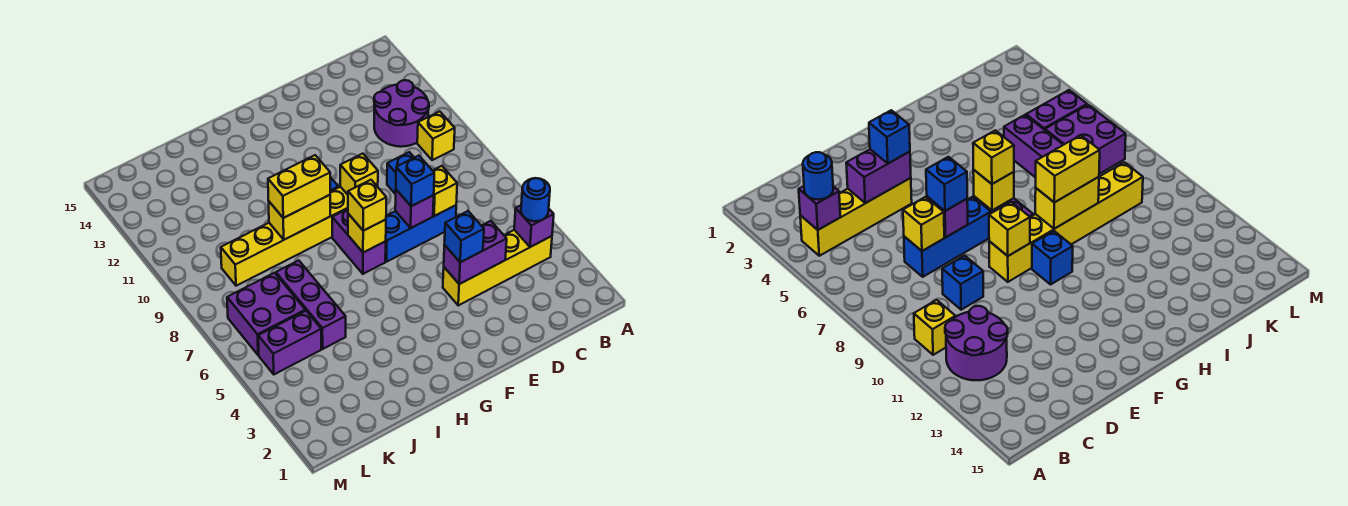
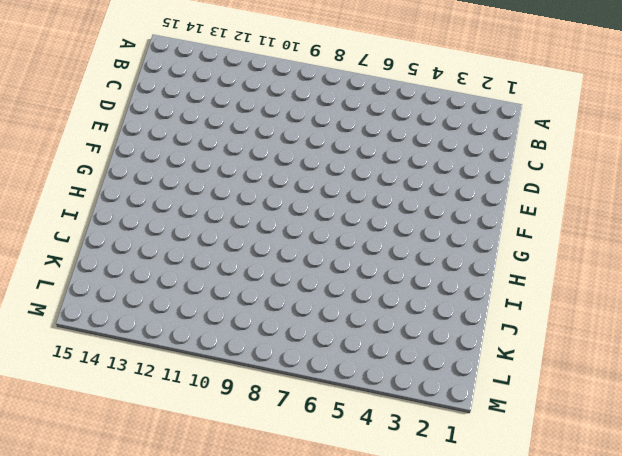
none -> yellow 1x4 brick [443,230,552,305]
none -> yellow 1x1 brick [417,111,455,160]
none -> purple 2x2 round brick [374,80,429,147]

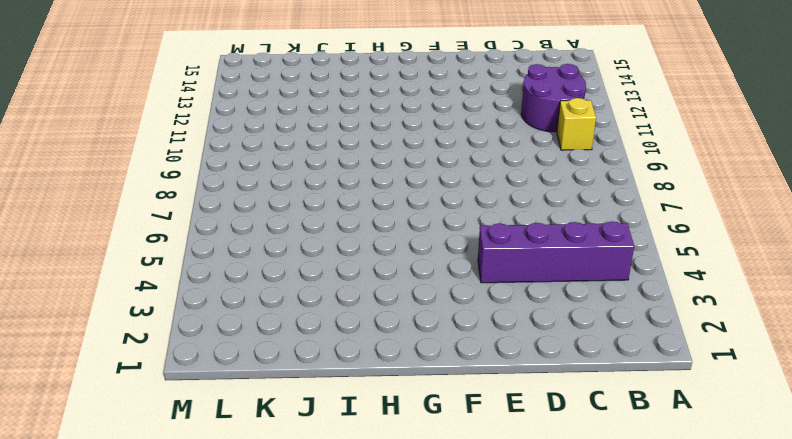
purple 1x4 brick [478,222,634,283] -> yellow 1x4 brick [443,230,552,305]
none -> blue 1x3 brick [385,205,456,262]
none -> blue 1x1 brick [387,152,414,194]
none -> yellow 1x6 brick [221,187,348,286]

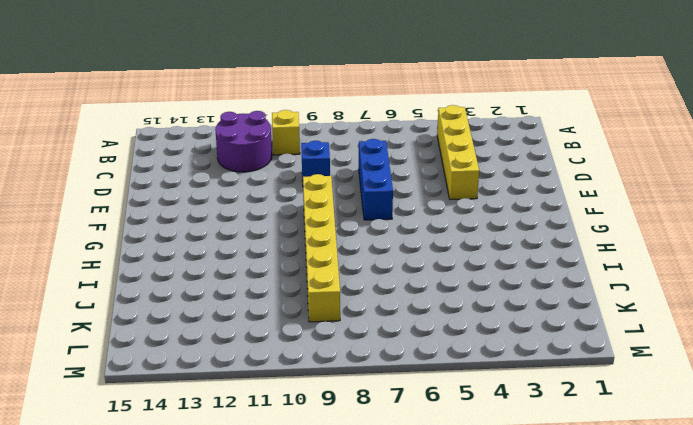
none -> purple 1x2 brick [332,209,386,274]
none -> blue 1x1 brick [1032,231,1073,284]
none -> purple 1x3 brick [276,260,346,349]

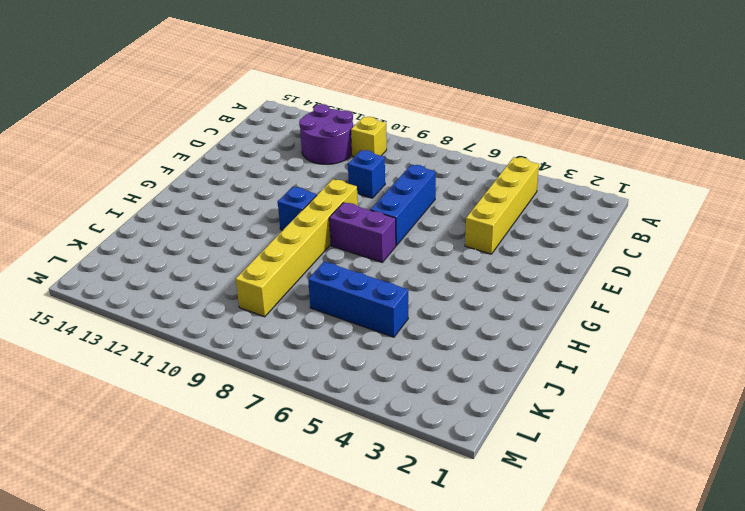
blue 1x3 brick [308,262,408,337] -> purple 1x3 brick [276,260,346,349]
none -> purple 1x2 brick [258,311,321,374]
none -> purple 2x2 brick [227,273,305,355]
none -> purple 1x1 brick [514,205,554,247]

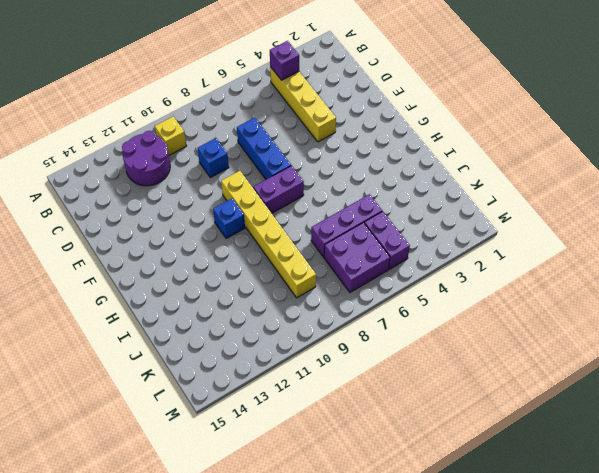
none -> purple 1x2 brick [444,221,507,284]
none -> yellow 1x1 brick [432,166,457,216]
none -> purple 1x1 brick [395,190,434,228]

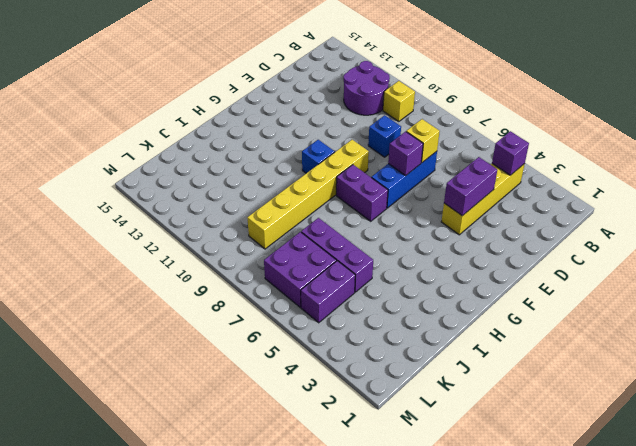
none -> yellow 1x1 brick [340,154,378,195]
none -> yellow 1x1 brick [348,214,386,252]
none -> yellow 1x2 brick [269,195,330,240]

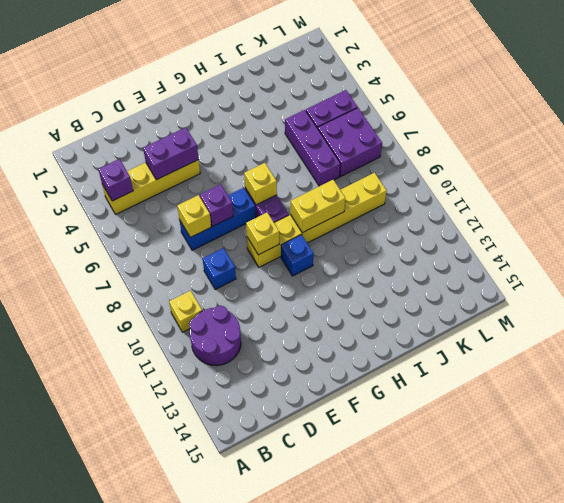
none -> blue 1x1 round brick [521,178,550,221]
none -> blue 1x1 brick [444,211,484,262]
none -> blue 1x1 brick [396,156,434,206]

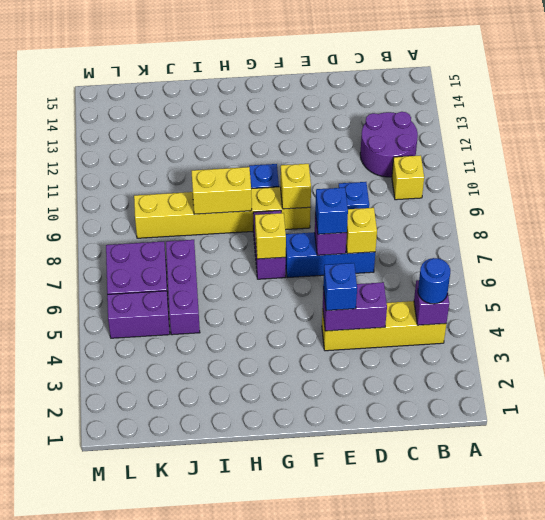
none -> yellow 1x1 brick [348,180,386,231]
none -> yellow 1x2 brick [268,155,330,218]

